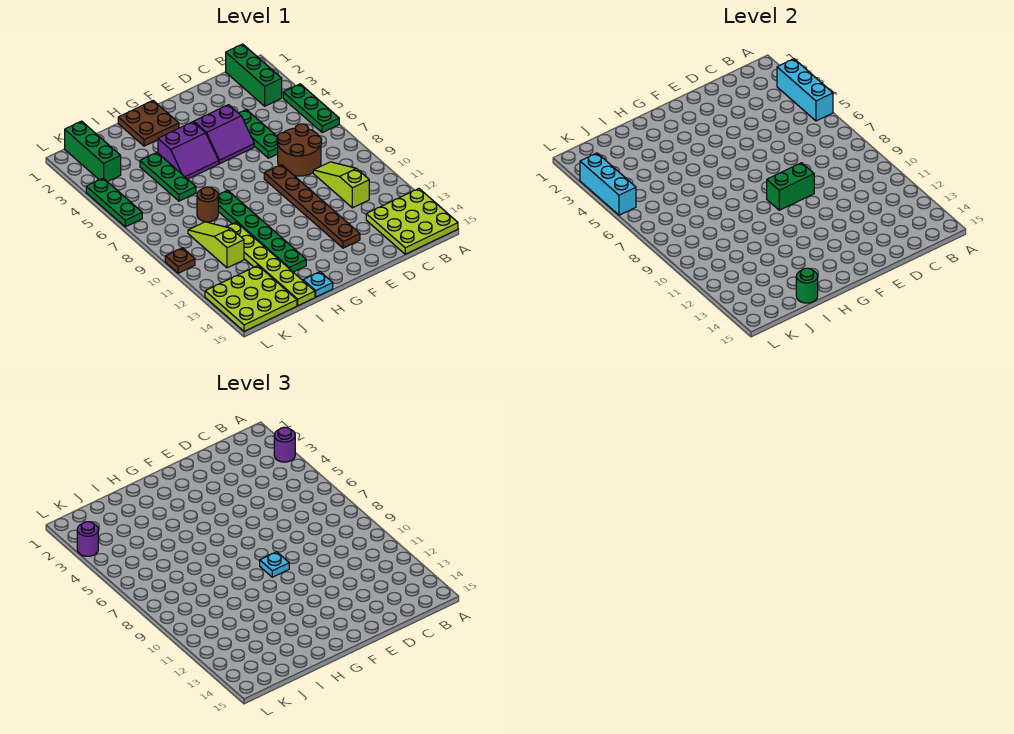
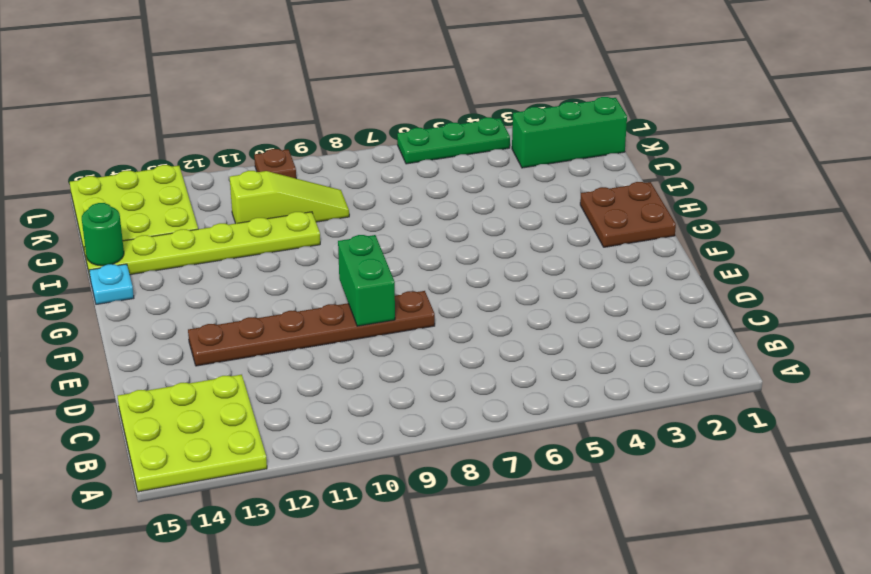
none -> green 1x3 plate [283,84,339,133]
none -> green 1x3 brick [226,44,282,106]
none -> brown 2x2 round brick [277,124,322,176]

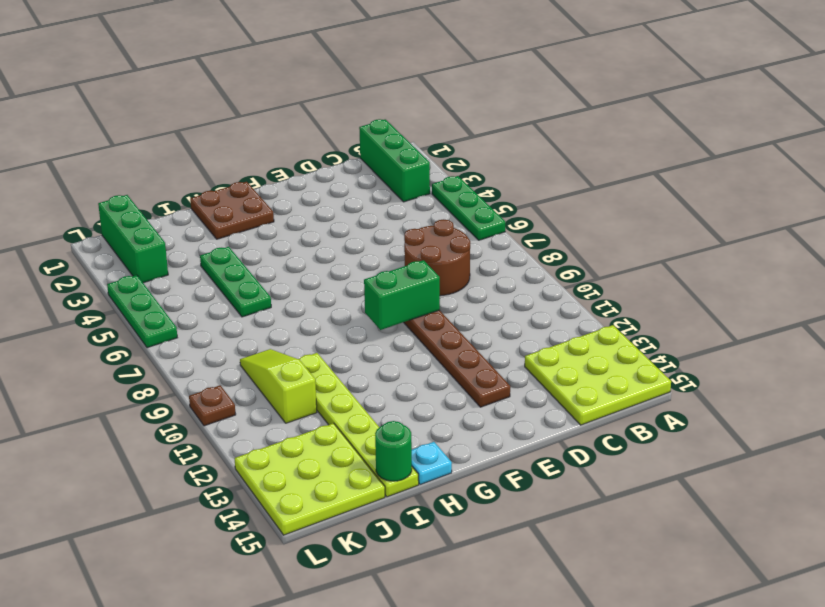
none -> lime 1x3 slope [313,162,369,208]
none -> green 1x3 plate [239,109,278,158]
none -> purple 2x2 slope [194,105,254,164]

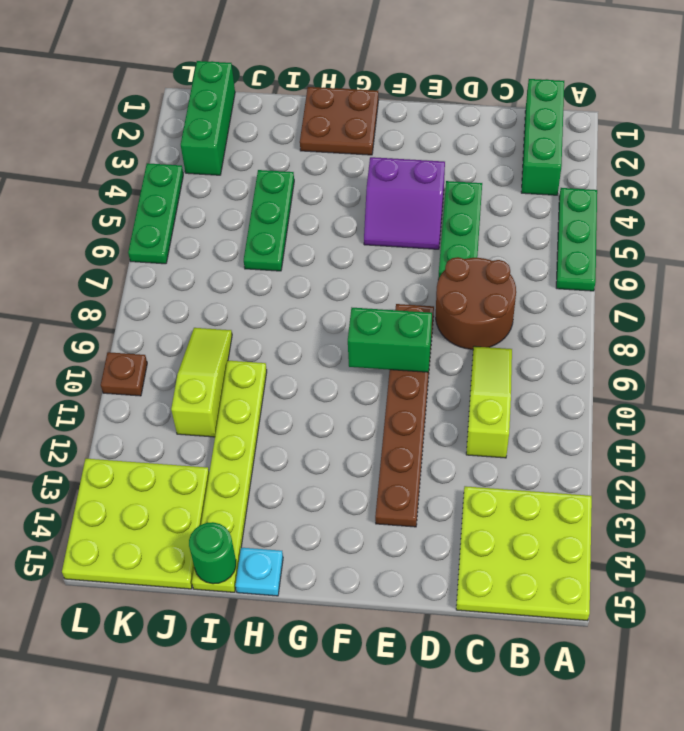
none -> purple 2x2 slope [158,122,219,179]
none -> green 1x6 plate [218,190,306,272]
none -> brown 1x1 round brick [197,187,218,222]

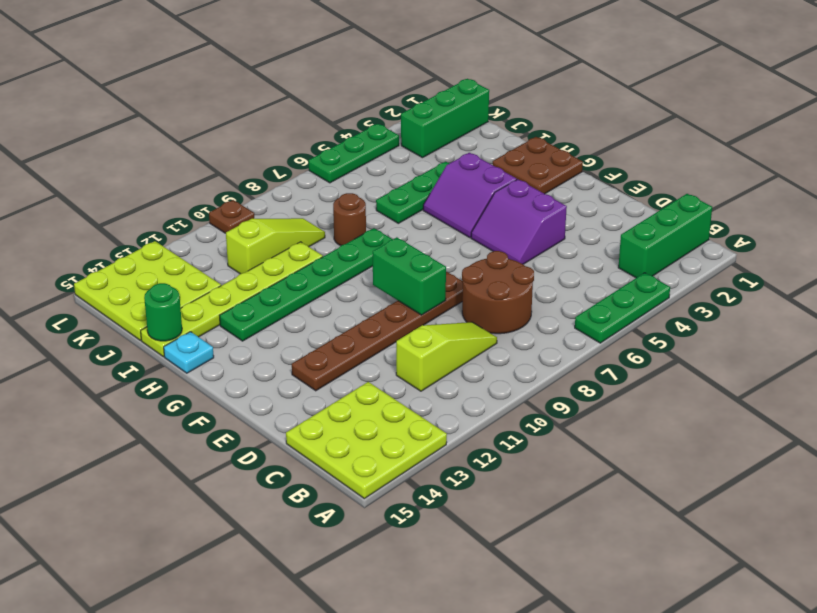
none -> green 1x3 plate [239,109,278,158]
none -> cyan 1x3 brick [777,59,833,121]
none -> cyan 1x3 brick [580,153,636,215]

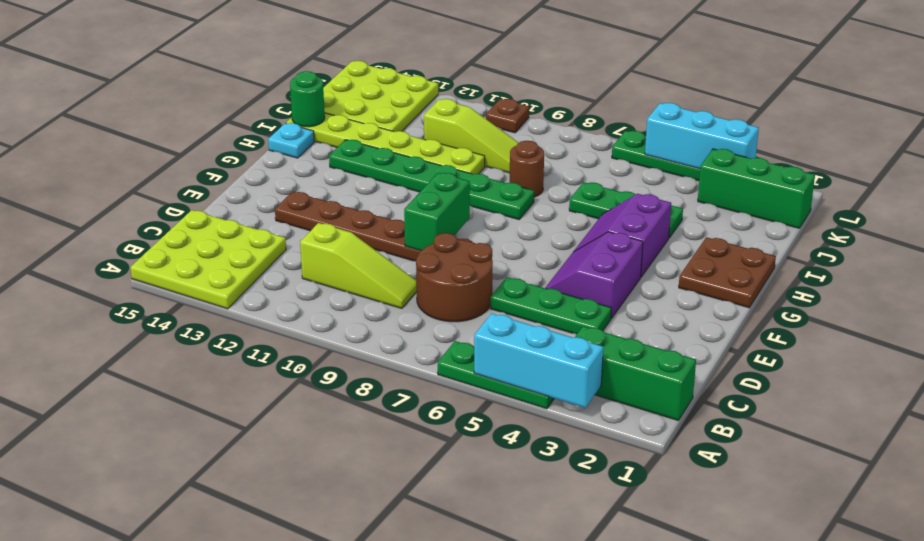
none -> purple 1x1 round brick [274,427,295,462]
none -> cyan 1x1 plate [260,552,289,577]
none -> purple 1x1 round brick [77,522,98,556]

